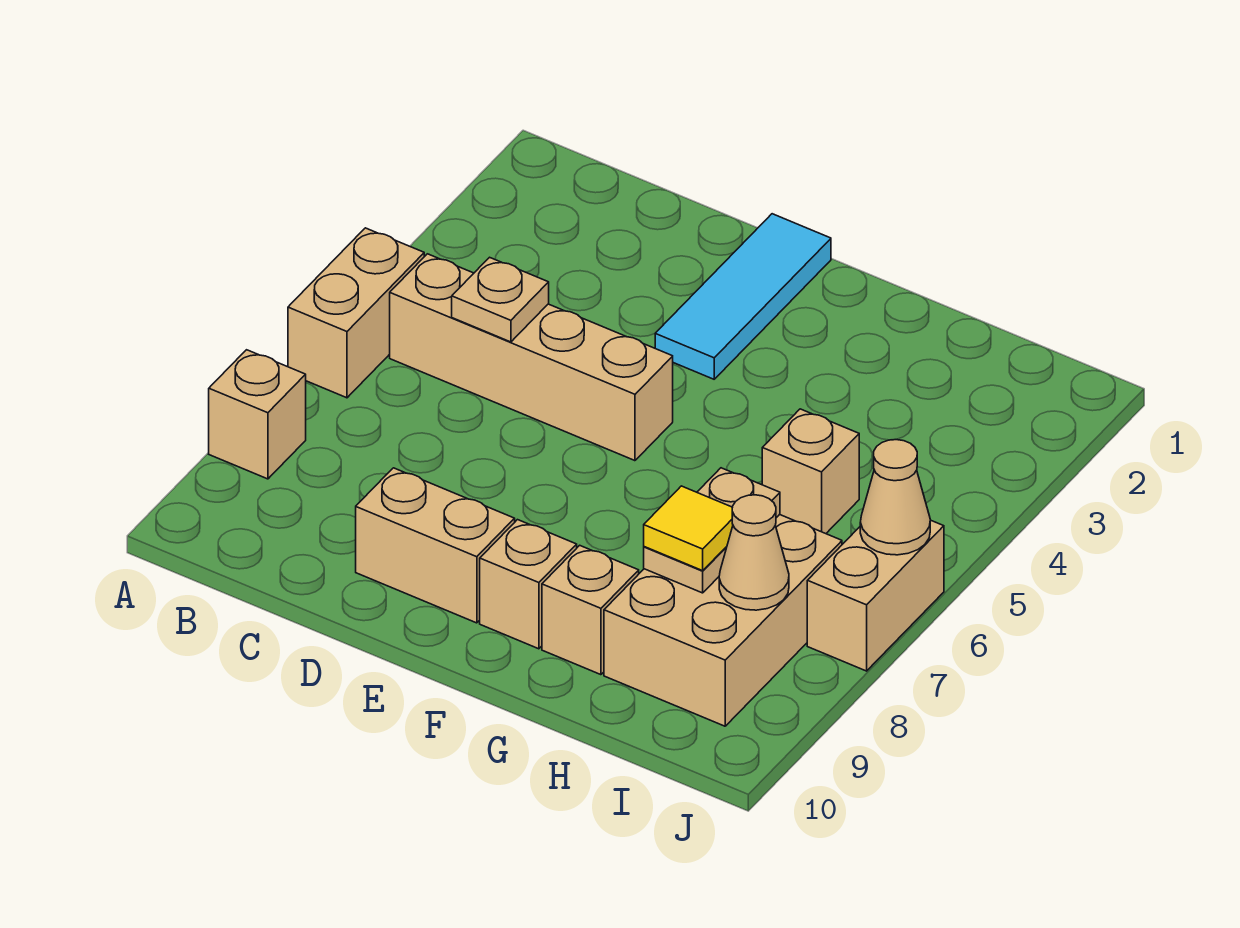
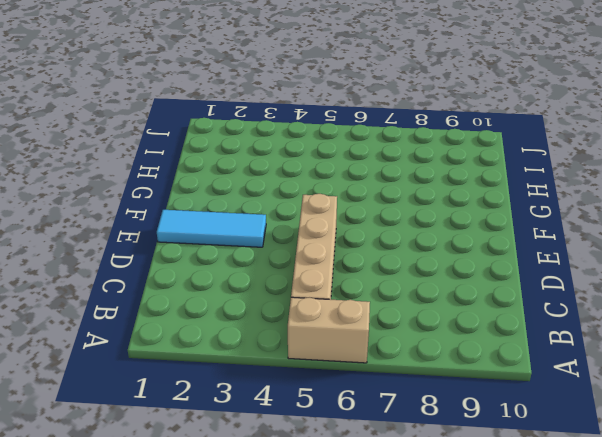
none -> tan 1x1 brick [209,350,306,479]
none -> tan 1x2 brick [356,468,515,623]
none -> tan 1x1 brick [480,520,577,649]

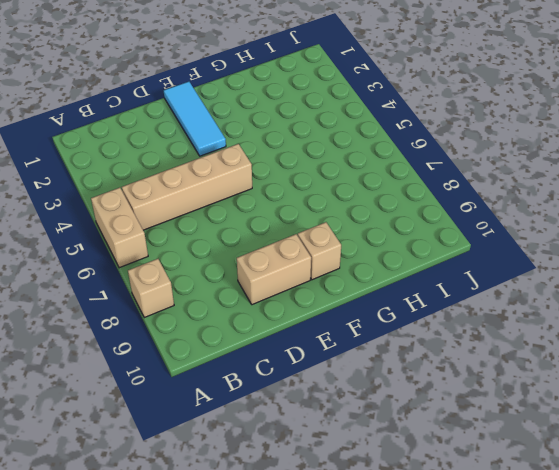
none -> tan 1x1 brick [542,545,639,675]
none -> tan 1x1 brick [762,409,859,534]
none -> tan 2x3 brick [604,515,842,726]

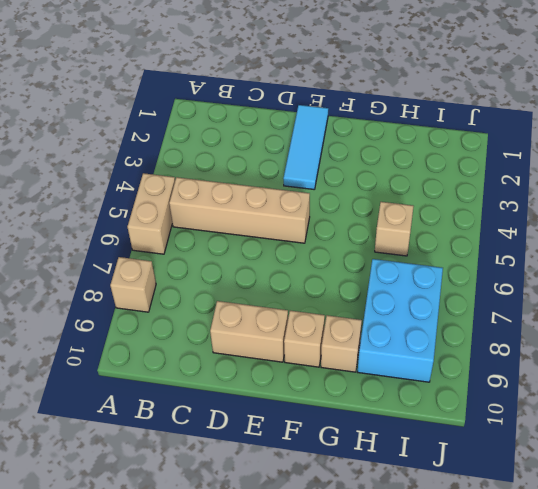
cyan 2x3 brick [358,259,443,382] -> tan 2x3 brick [604,515,842,726]
none -> tan 1x2 brick [807,520,944,671]
none -> tan 1x1 plate [452,257,549,342]
none -> tan 1x2 plate [644,468,780,593]

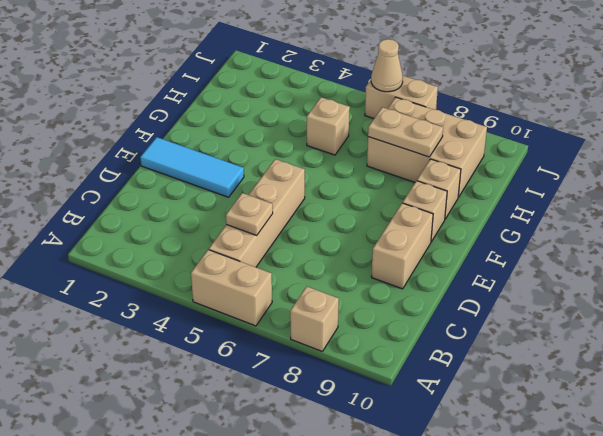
none -> tan 1x1 cone [719,495,789,610]
none -> yellow 1x1 tile [644,486,733,571]

